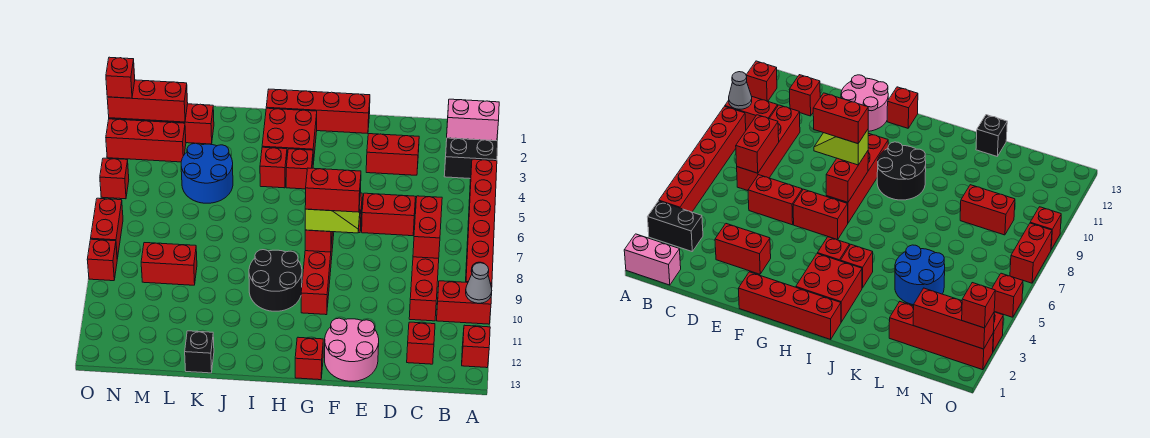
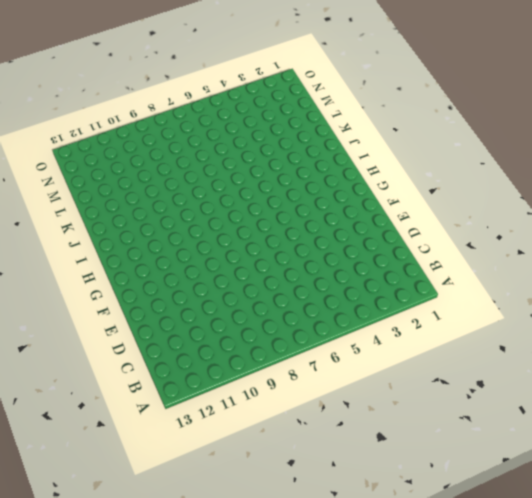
none -> pink 1x2 brick [447,99,499,141]
none -> black 1x2 brick [444,138,498,179]
none -> red 1x6 brick [466,159,497,284]
none -> red 1x2 brick [437,281,492,324]

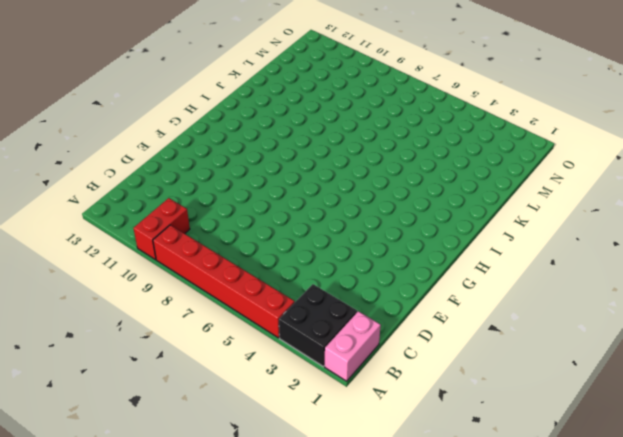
black 2x2 brick [279,284,357,366] -> black 1x2 brick [444,138,498,179]
none -> red 1x1 brick [462,325,490,368]
none -> red 1x4 brick [409,257,439,321]
none -> red 1x1 brick [407,322,435,364]
none -> red 1x2 brick [366,134,419,175]

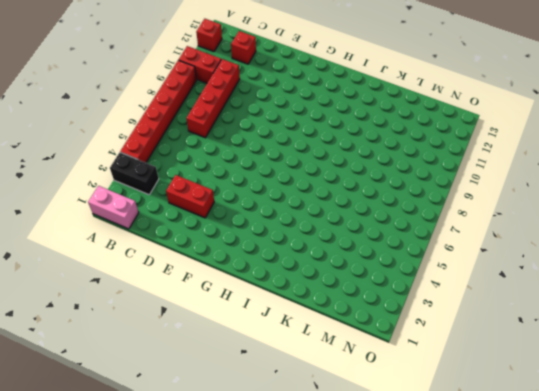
none -> red 1x2 brick [362,193,415,236]
none -> pink 2x2 round brick [325,318,379,381]
none -> red 1x4 brick [266,89,370,133]
none -> red 1x2 brick [793,189,848,240]

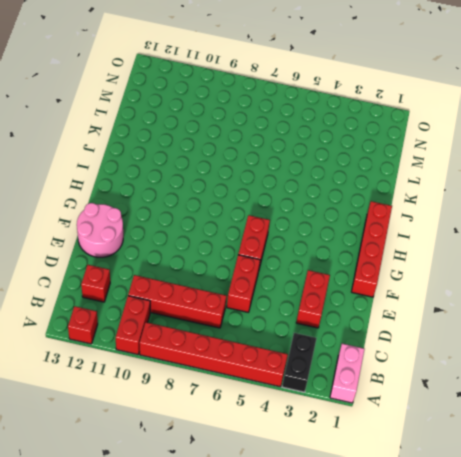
none -> red 1x4 brick [301,232,334,315]
none -> red 1x1 brick [295,337,323,380]
none -> red 2x2 brick [262,108,317,165]
none -> red 1x1 brick [286,149,313,189]

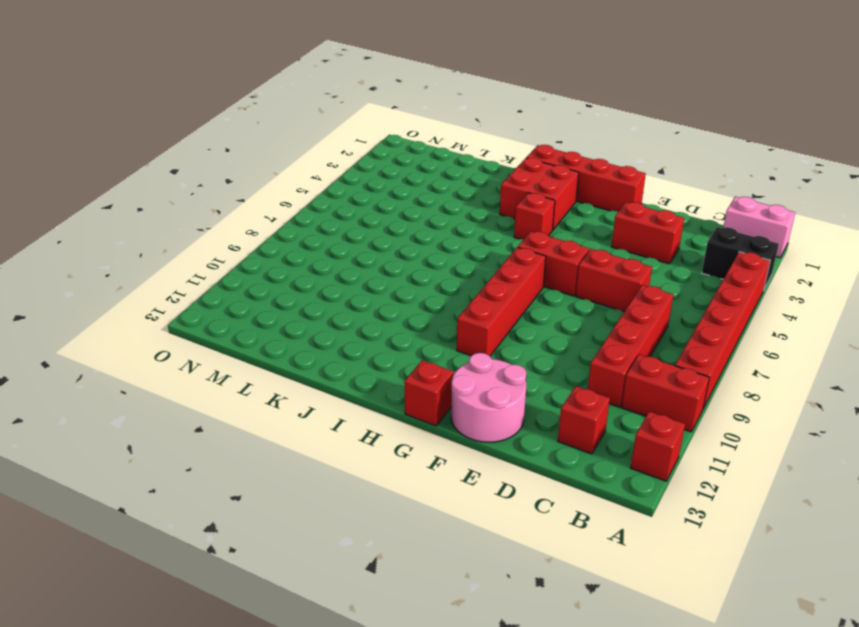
none -> black 2x2 round brick [249,250,302,311]
none -> red 1x1 brick [260,147,287,188]
none -> blue 2x2 round brick [181,143,233,203]
none -> black 1x1 brick [185,331,214,373]

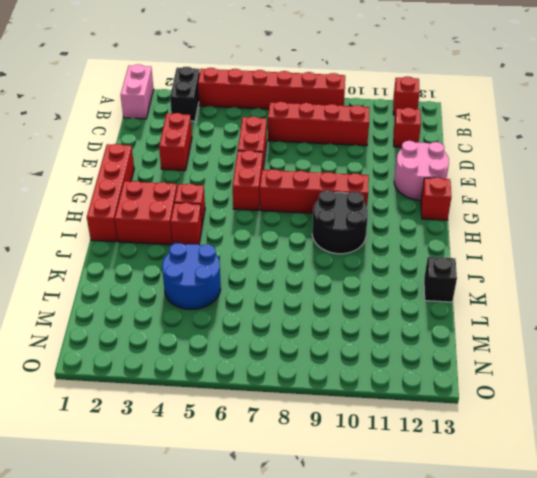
none -> red 1x2 brick [437,281,492,324]
none -> red 1x4 brick [109,104,214,144]
none -> red 1x2 brick [141,243,197,285]
none -> red 1x3 brick [106,119,186,162]

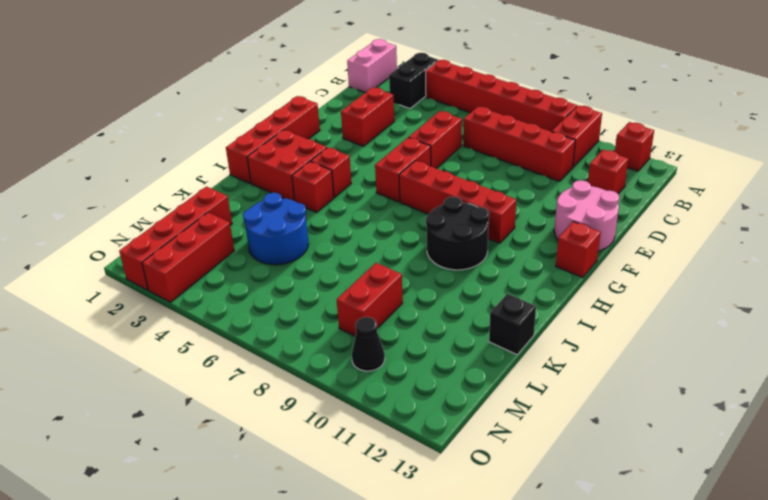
black 1x1 cone [352,317,385,371] -> none
none -> red 1x1 brick [100,158,129,199]
none -> red 1x2 brick [91,198,123,259]
none -> red 1x1 brick [87,239,117,281]
none -> grey 1x1 cone [466,263,492,303]

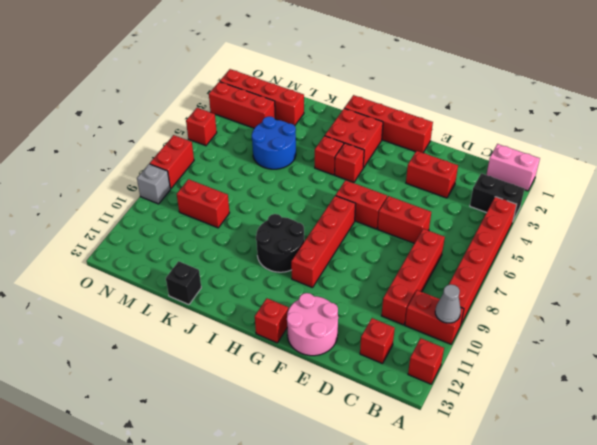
grey 1x1 brick [137,164,170,204] -> red 1x1 brick [87,239,117,281]
none -> red 1x2 brick [413,196,442,258]
none -> red 1x2 brick [305,230,332,252]
none -> red 1x3 brick [107,80,188,122]
none -> lime 1x2 slope [305,209,360,233]

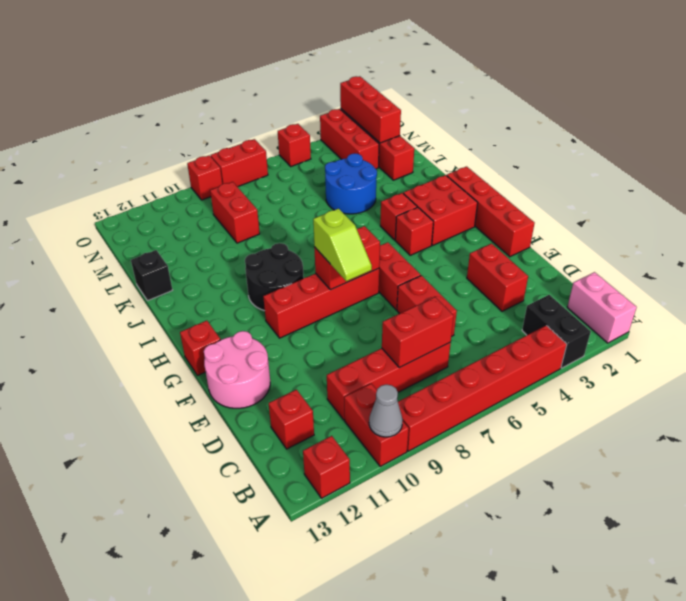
none -> red 1x1 brick [106,57,135,98]
none -> red 1x2 brick [305,168,361,212]

